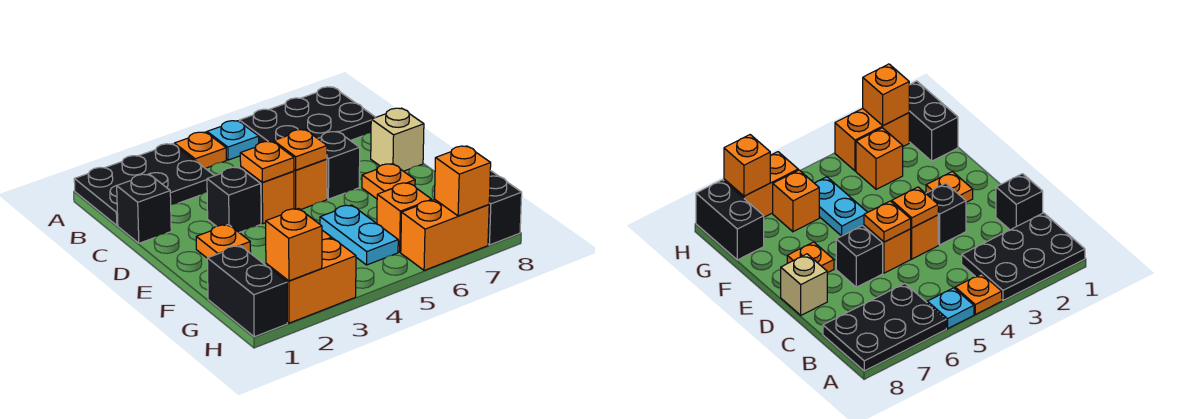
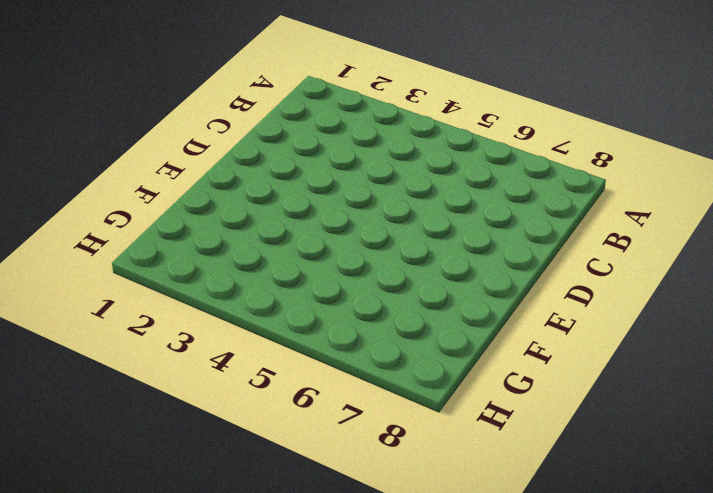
none -> black 2x3 plate [74,144,214,225]
none -> orange 1x1 plate [174,132,226,168]
none -> cyan 1x1 plate [207,121,259,160]

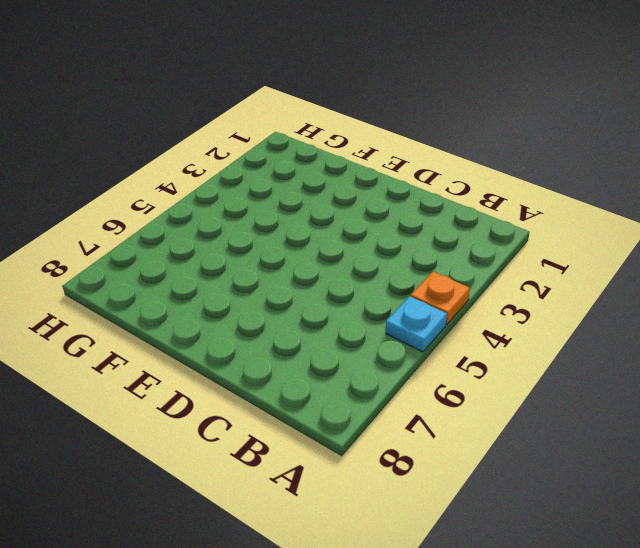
none -> black 2x3 plate [74,144,214,225]
none -> black 2x3 plate [239,87,376,143]
none -> black 1x1 brick [117,174,171,243]

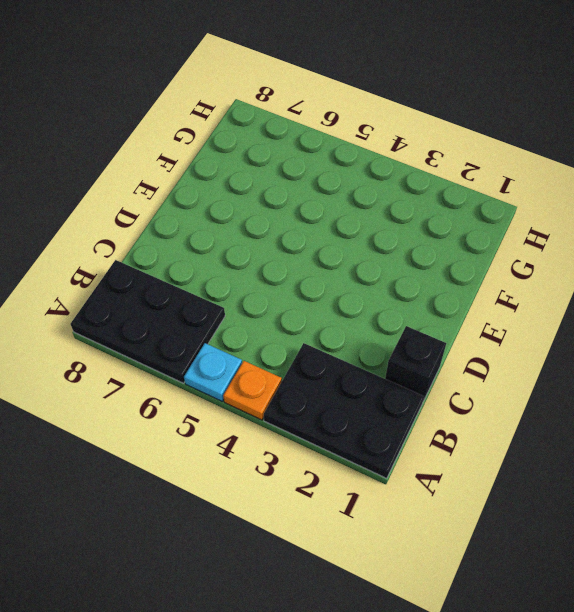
none -> black 1x1 brick [207,167,261,232]
none -> orange 1x1 brick [241,167,294,223]
none -> orange 1x1 brick [294,159,327,210]

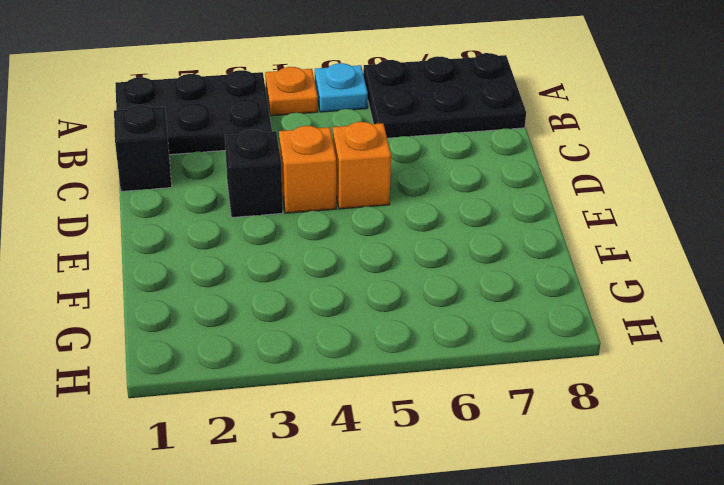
none -> black 1x1 brick [318,131,360,199]
none -> tan 1x1 brick [371,108,424,171]
none -> orange 1x1 plate [196,225,251,258]

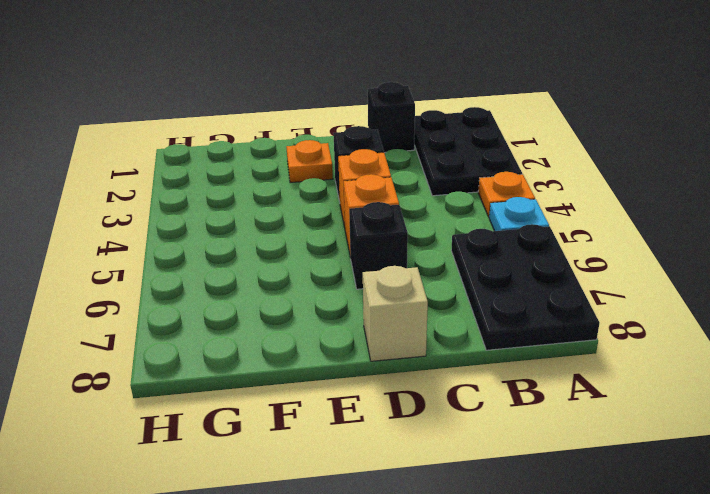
none -> orange 1x1 plate [362,164,415,199]
none -> cyan 1x2 plate [320,205,398,265]
none -> black 1x2 brick [207,246,287,337]

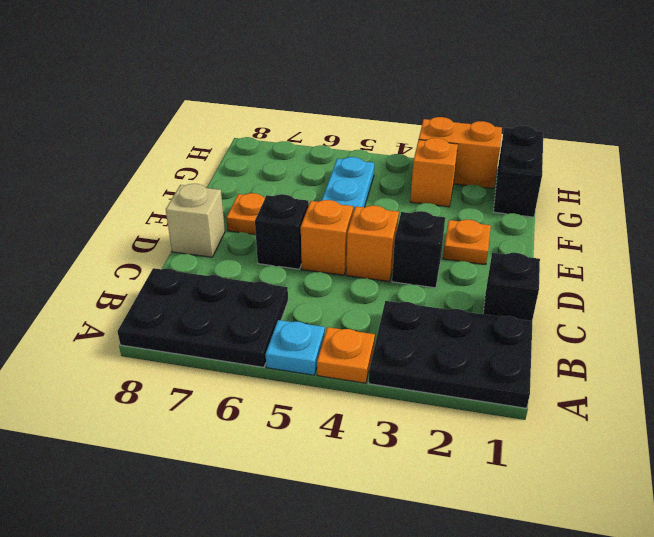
none -> orange 1x1 brick [377,183,432,252]
none -> black 1x2 brick [488,170,522,245]
none -> orange 1x2 brick [401,200,489,270]

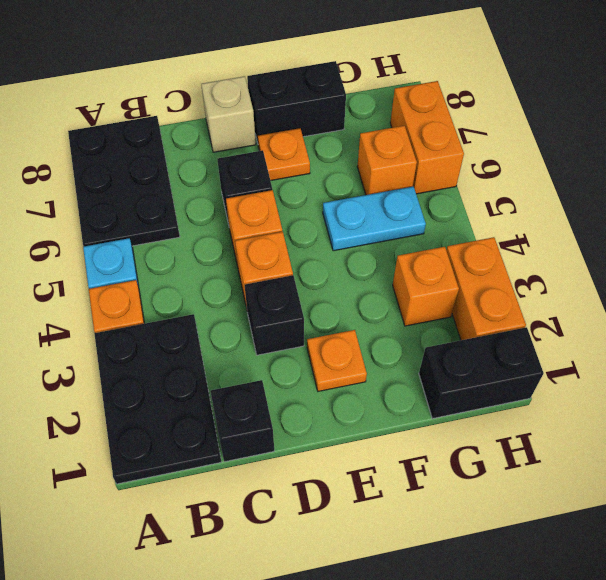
black 1x2 brick [247,61,346,143] -> black 1x2 brick moved to [488,170,522,245]
none -> orange 1x1 plate [240,141,294,182]
none -> orange 1x1 plate [274,130,327,170]
none -> orange 1x1 brick [266,209,322,281]

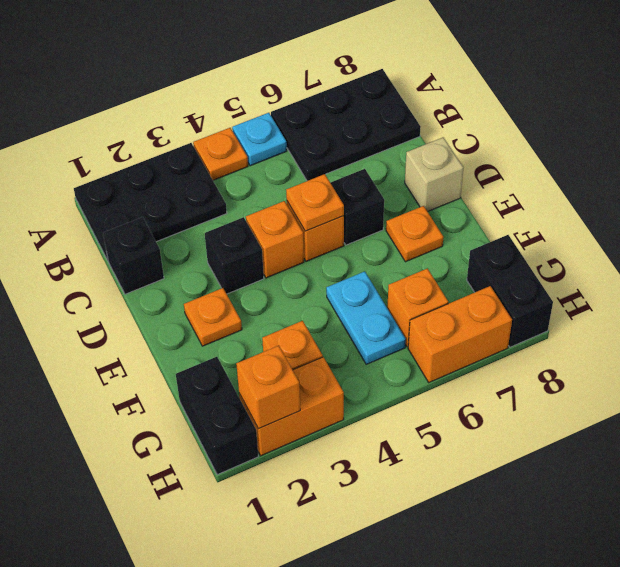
none -> orange 1x1 plate [240,141,294,182]
none -> orange 1x1 brick [435,146,491,216]

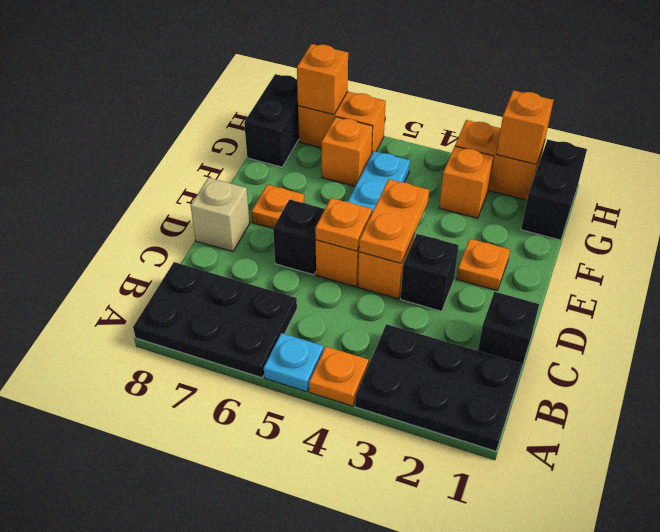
orange 1x2 plate [359,179,429,263] -> orange 1x1 plate [240,141,294,182]

